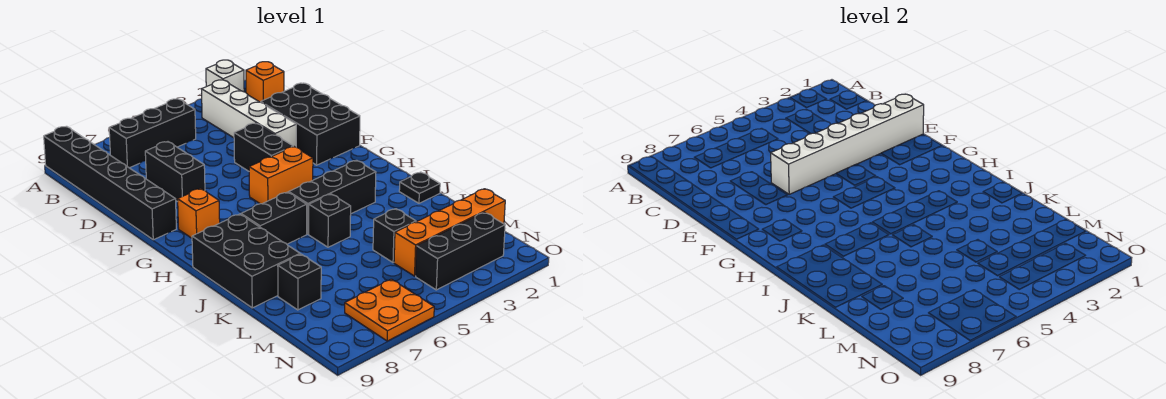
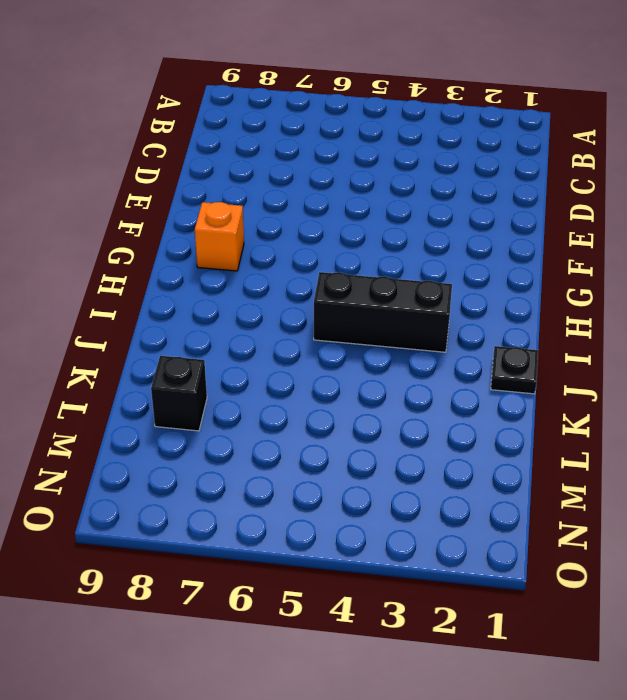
none -> white 1x1 brick [206,60,244,92]
none -> black 1x6 brick [44,126,176,240]
none -> orange 1x1 brick [246,62,284,102]

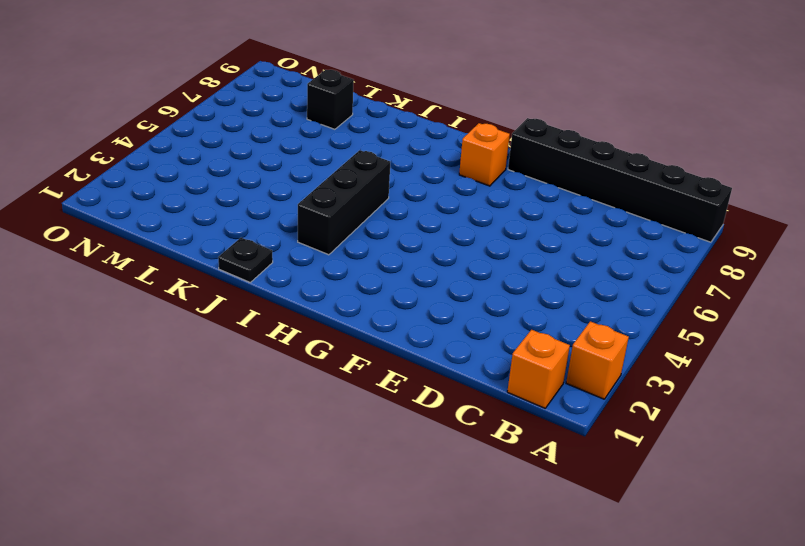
orange 1x1 brick [566,321,629,399] -> white 1x1 brick [206,60,244,92]
none -> white 1x4 brick [201,80,296,147]
none -> black 1x3 brick [109,99,196,168]
none -> black 2x3 brick [261,83,360,165]

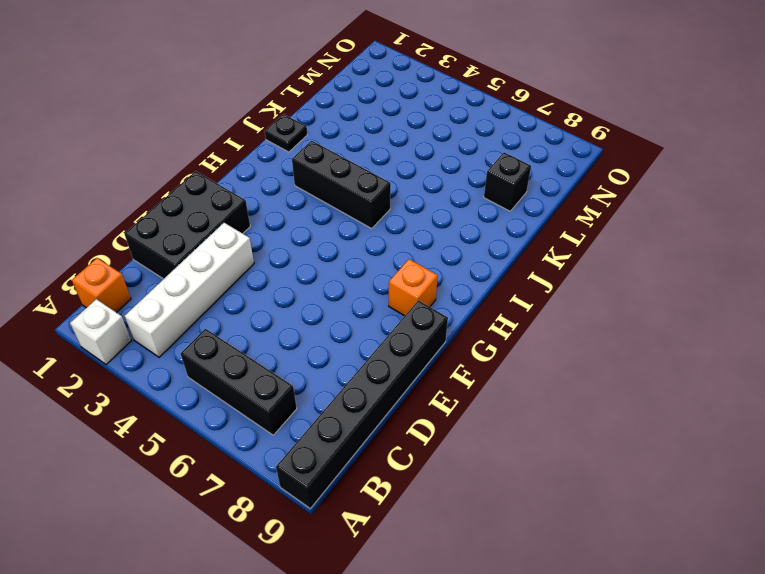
none -> black 1x2 brick [145,142,205,202]
none -> black 1x2 brick [234,123,293,171]
none -> orange 1x2 brick [249,147,313,204]

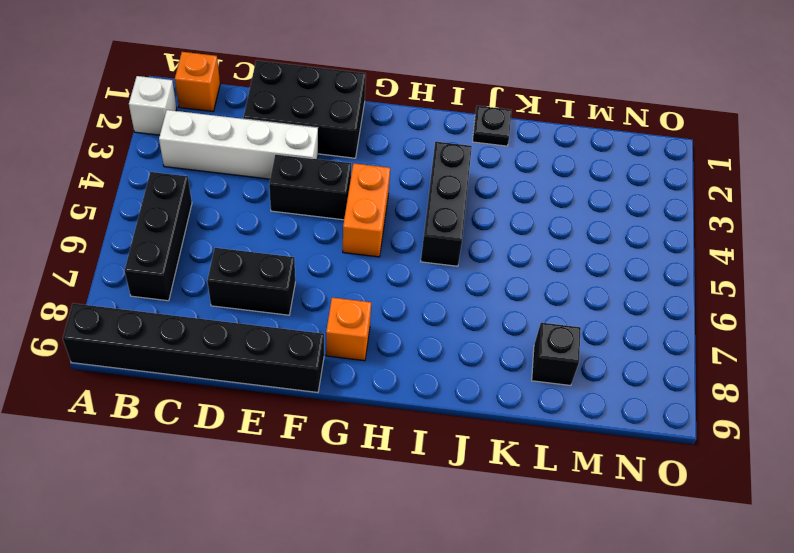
none -> black 1x2 brick [241,192,307,244]
none -> black 2x3 brick [192,214,300,308]
none -> black 1x1 brick [309,194,351,247]

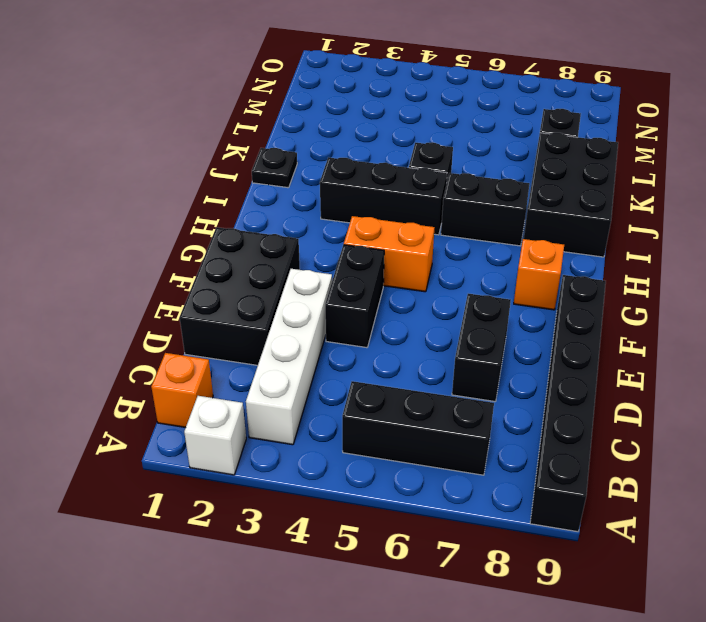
none -> black 1x1 brick [373,209,416,263]
none -> orange 1x4 brick [394,189,505,276]
none -> black 1x3 brick [416,212,505,290]

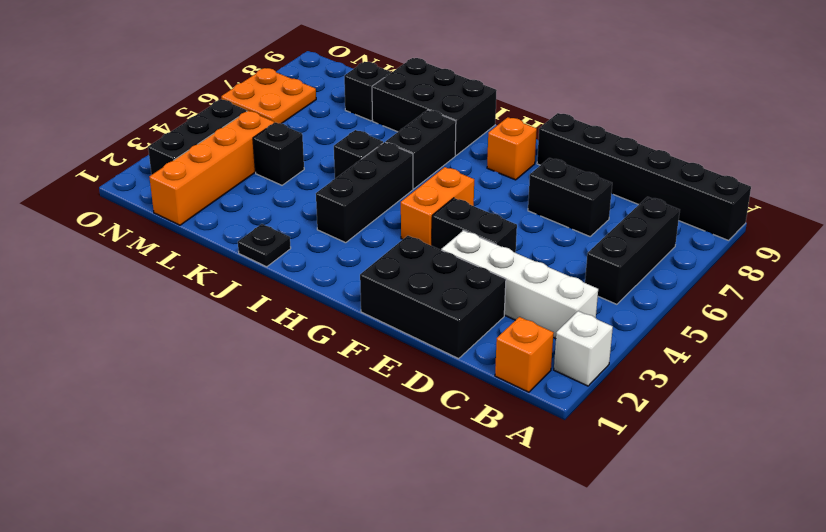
none -> white 1x6 brick [771,94,924,194]

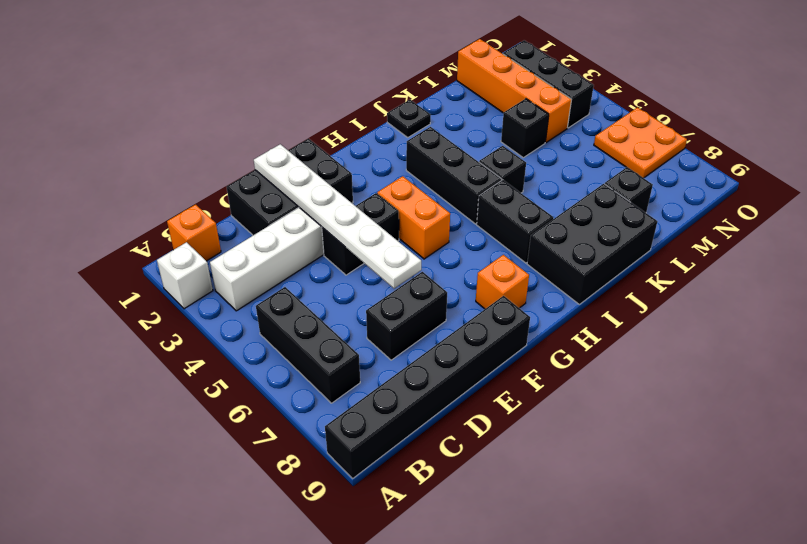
white 1x6 plate [254,144,421,289] -> white 1x6 brick [771,94,924,194]

